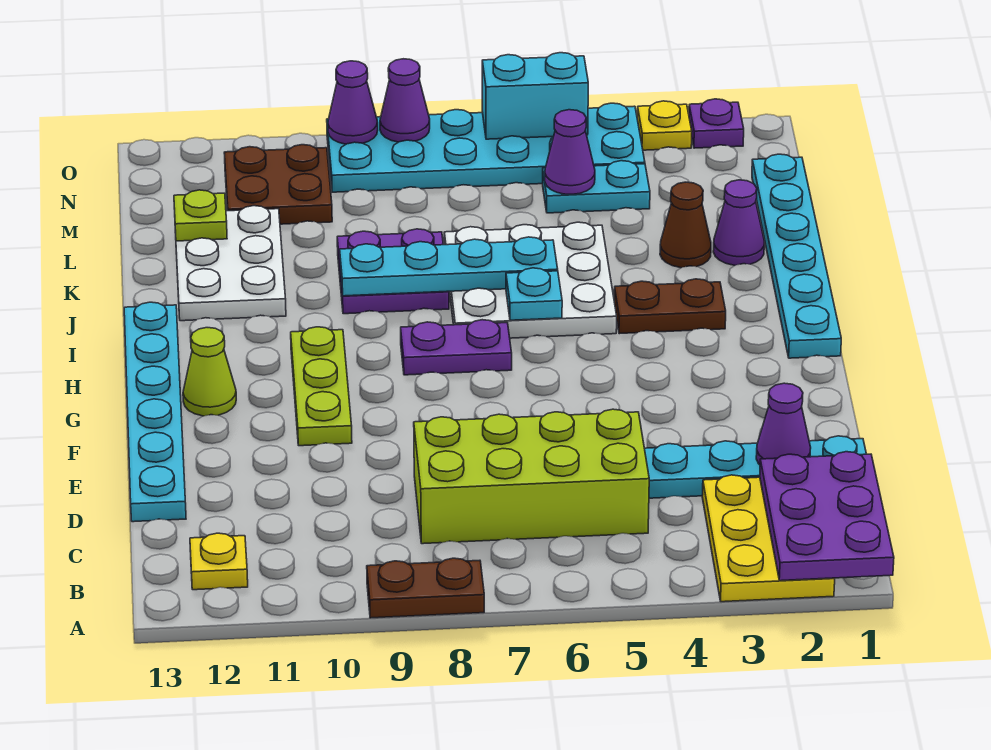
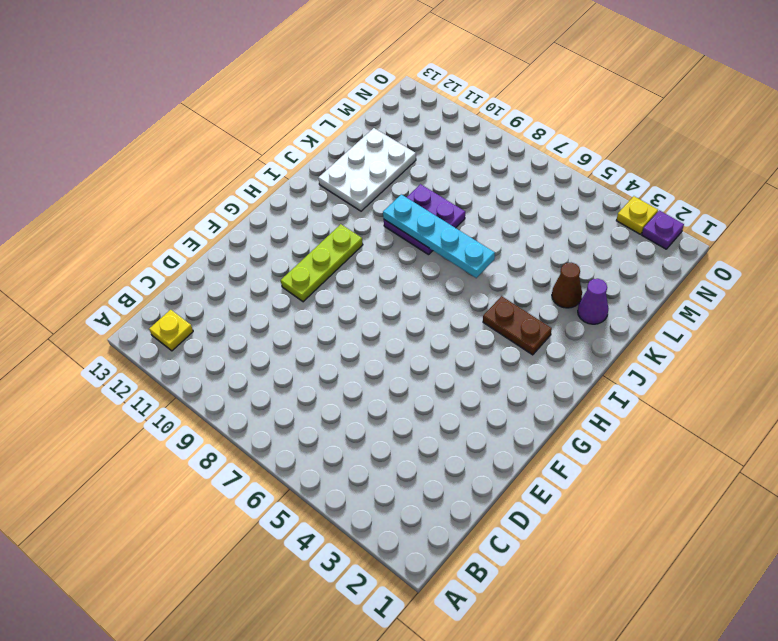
none -> yellow 2x3 plate [702,475,835,602]
none -> brown 1x2 plate [367,558,484,618]
none -> lime 2x4 brick [414,409,649,544]
none -> cyan 1x4 plate [645,436,866,498]

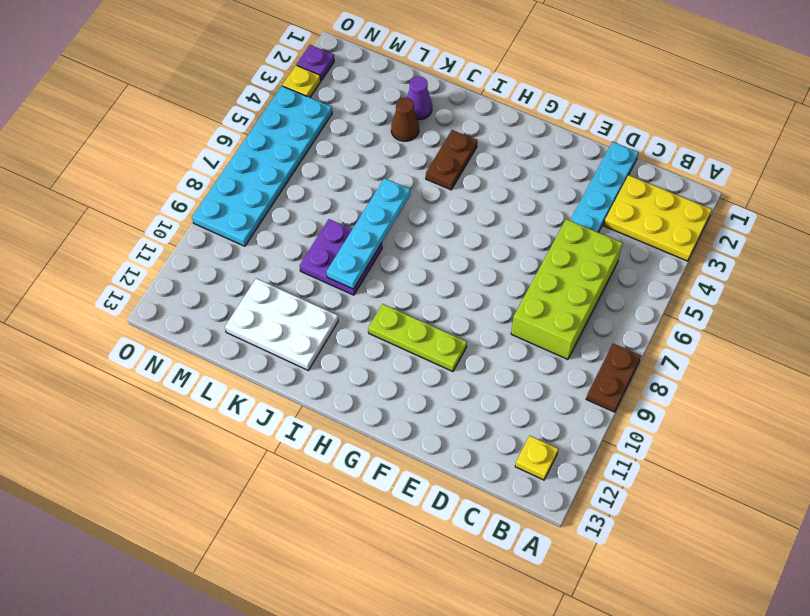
none -> cyan 1x6 plate [124,302,186,522]
none -> lime 1x1 cone [183,328,236,416]
none -> cyan 1x6 plate [752,154,841,358]
none -> purple 1x2 plate [401,320,512,375]

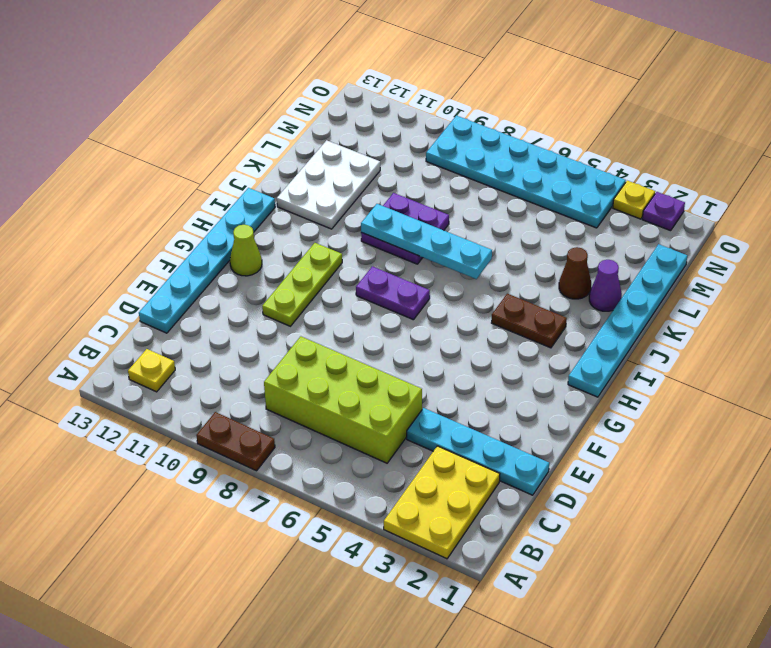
none -> white 3x3 plate [444,222,617,338]
none -> cyan 1x2 plate [543,161,650,213]
none -> brown 2x2 plate [224,145,332,224]
none -> purple 2x3 plate [760,452,894,581]

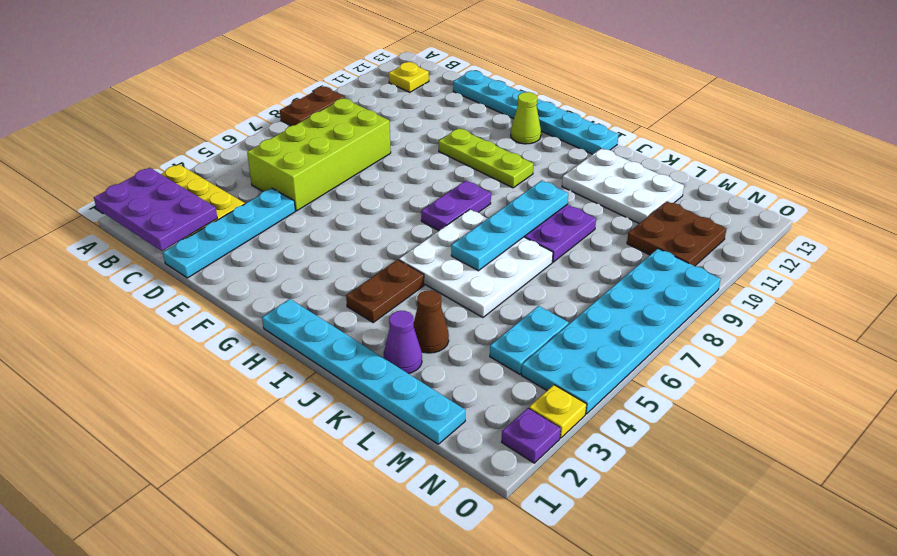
none -> purple 1x1 cone [756,383,811,465]
none -> cyan 1x1 plate [506,268,562,320]
none -> lime 1x1 plate [174,190,227,241]
none -> purple 1x1 cone [545,110,595,194]

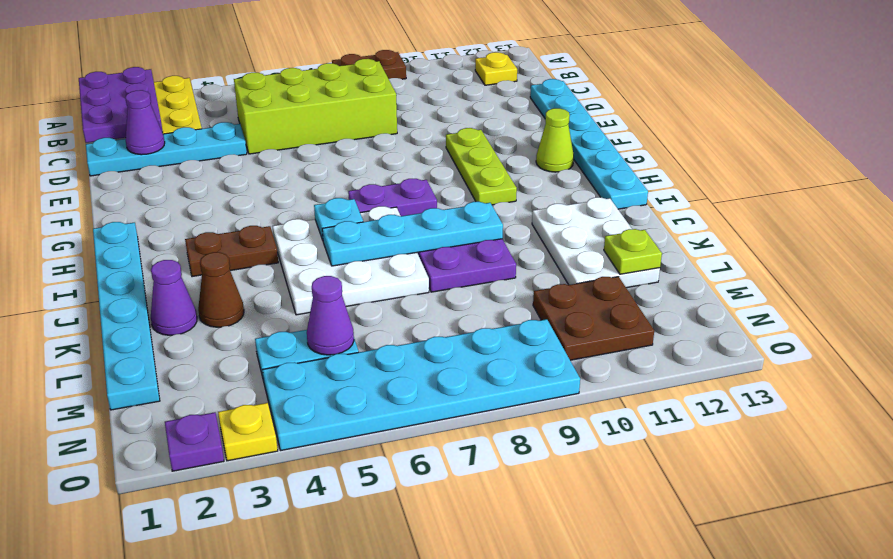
none -> cyan 1x2 brick [482,53,588,139]
none -> purple 1x1 cone [380,59,430,142]
none -> purple 1x1 cone [328,61,378,144]

